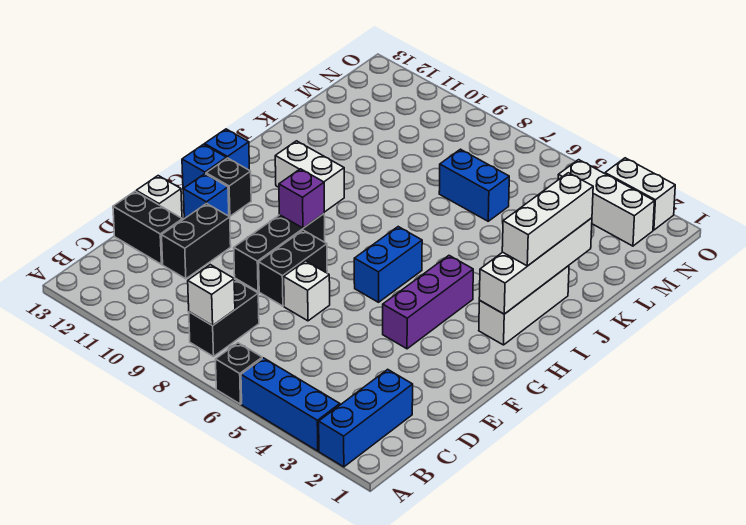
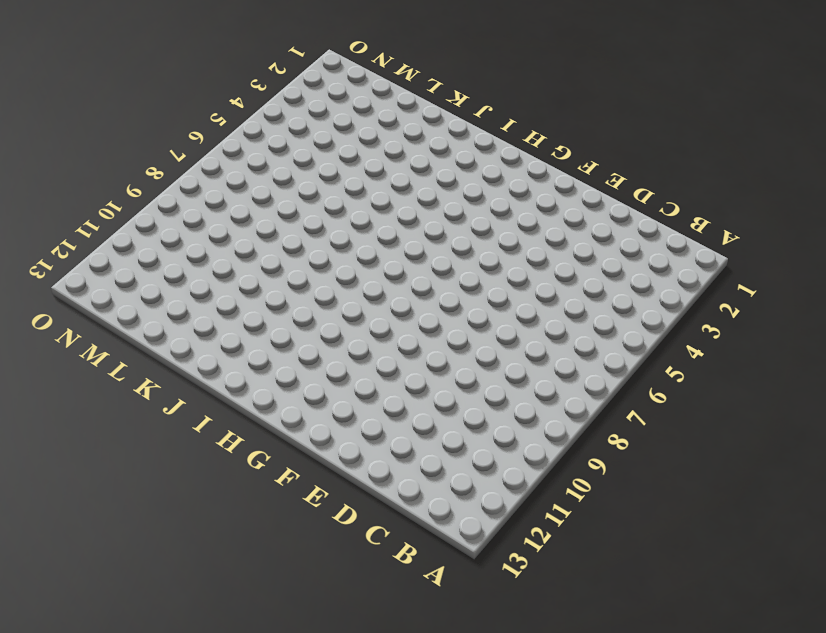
none -> blue 1x3 brick [319,369,413,467]
none -> blue 1x3 brick [241,358,340,451]
none -> black 1x1 brick [216,343,262,404]

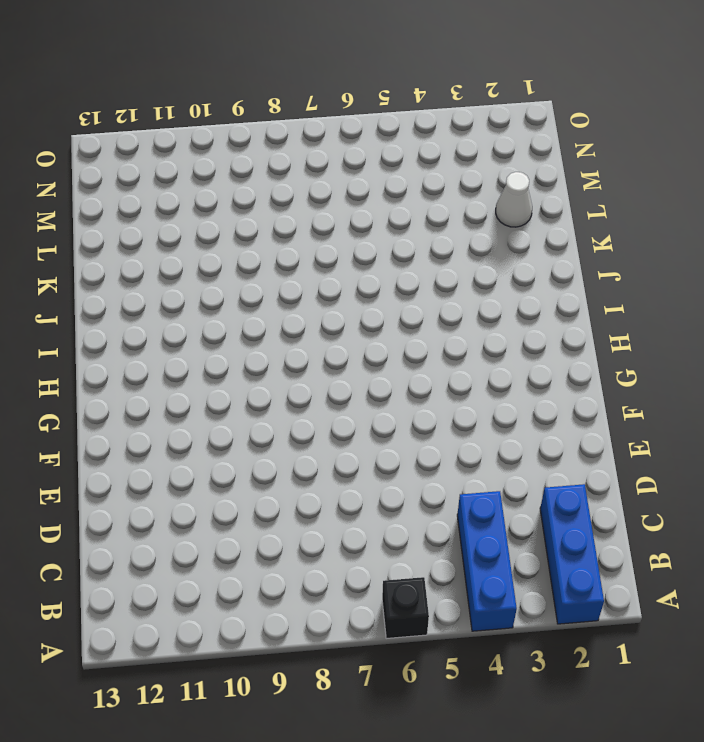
blue 1x3 brick [457,491,517,631] -> blue 1x3 brick turned to [241,358,340,451]
white 1x1 cone [496,172,532,227] -> none
none -> black 1x2 brick [189,279,259,356]
none -> black 1x2 brick [162,203,231,279]
none -> black 1x2 brick [113,191,182,264]

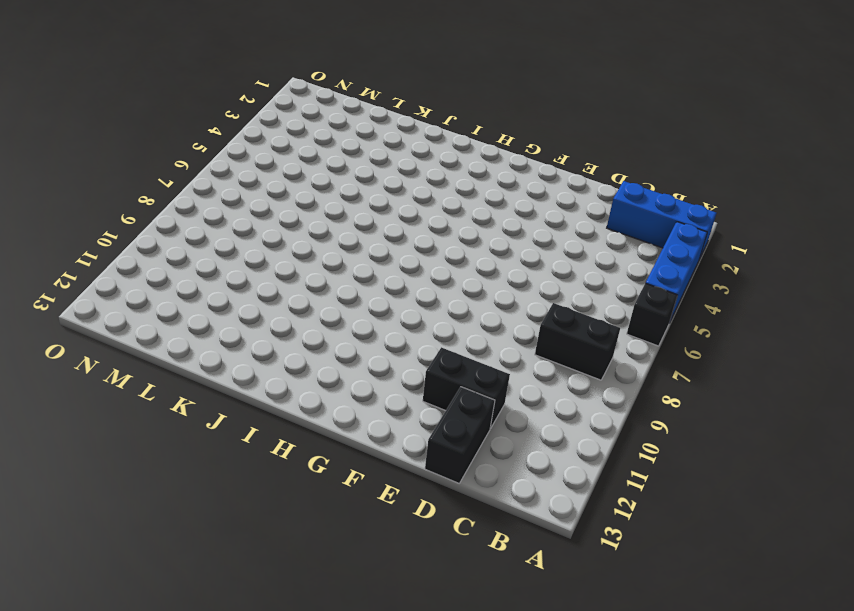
none -> white 1x1 brick [284,261,330,321]
none -> black 1x2 brick [259,230,327,306]
none -> black 1x3 brick [234,214,325,291]

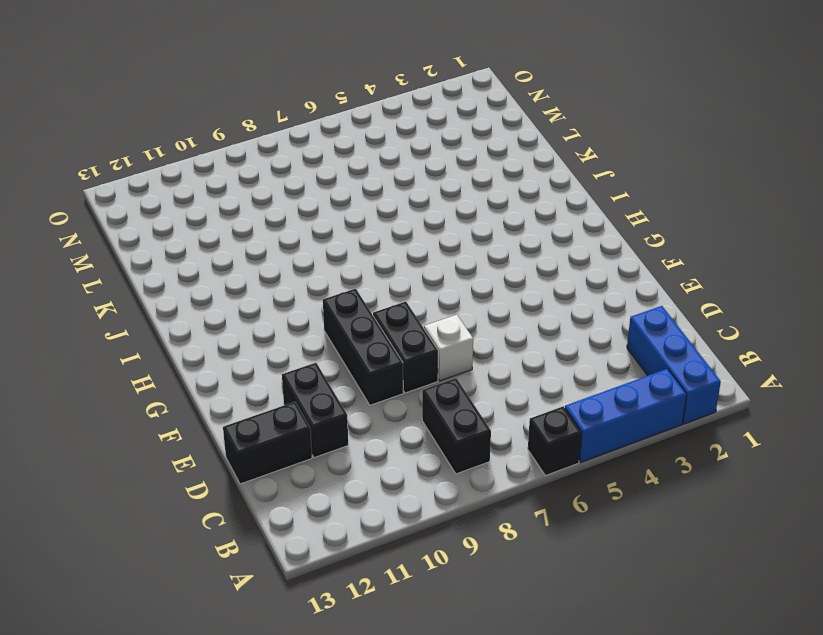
none -> white 1x1 brick [136,176,182,218]
none -> purple 1x3 brick [383,256,473,349]
none -> blue 1x1 brick [183,174,229,219]

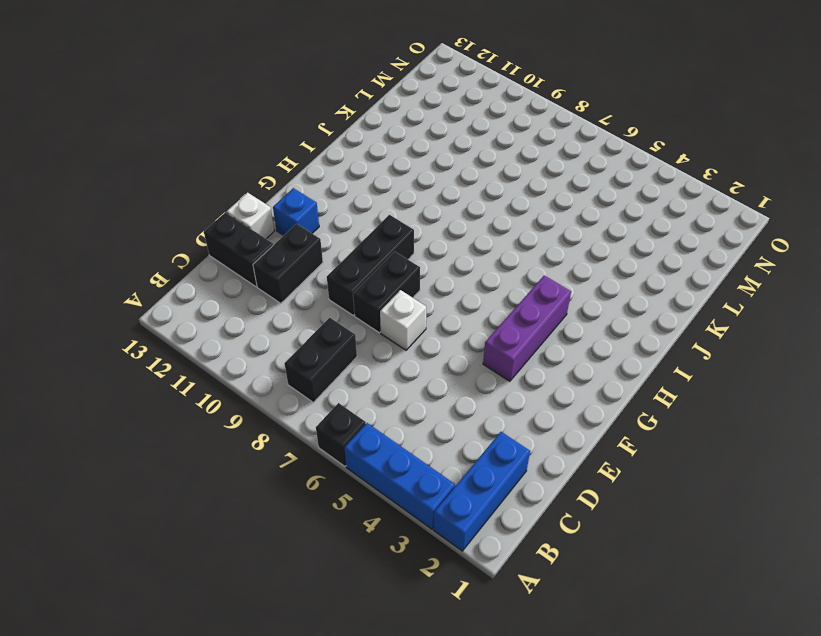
none -> blue 1x2 brick [354,227,422,302]
none -> black 1x1 brick [206,158,251,216]
none -> blue 1x1 brick [182,144,226,189]

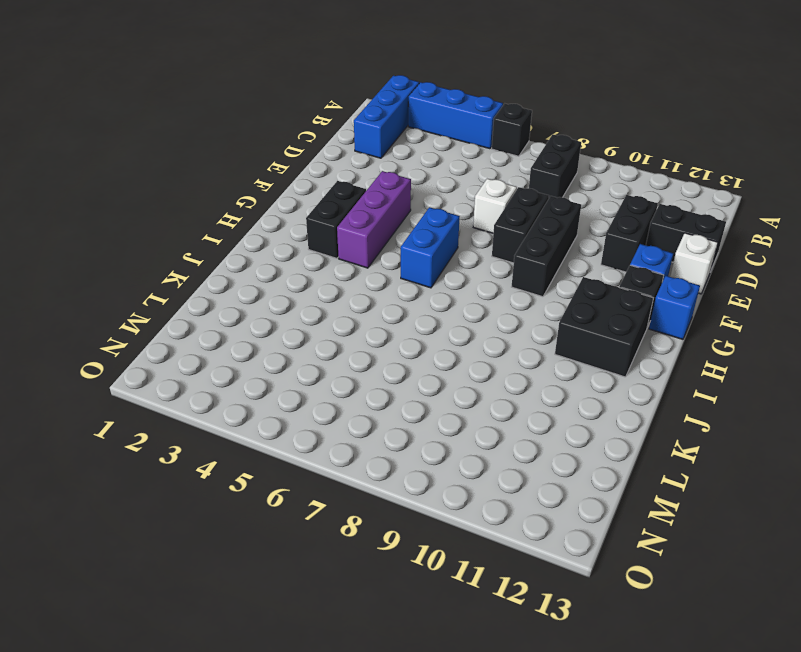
black 1x2 brick [306,181,366,258] -> none
black 2x2 brick [555,277,653,377] -> white 1x2 brick [275,141,344,212]
none -> white 1x3 brick [479,266,569,345]
none -> blue 1x1 brick [205,129,249,170]
none -> blue 1x2 brick [439,149,509,221]

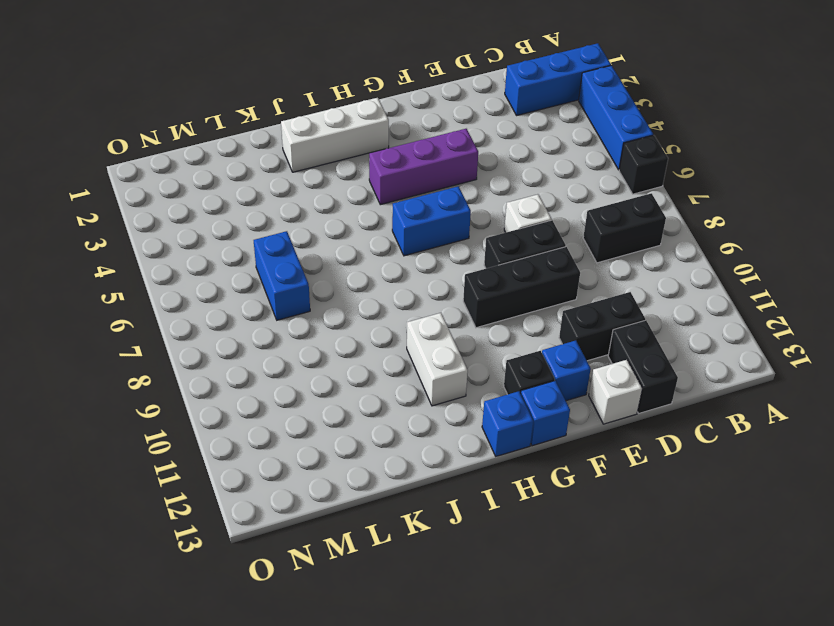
none -> white 1x3 brick [558,160,654,246]
none -> white 1x2 brick [605,158,675,230]
none -> white 1x1 brick [188,265,235,326]

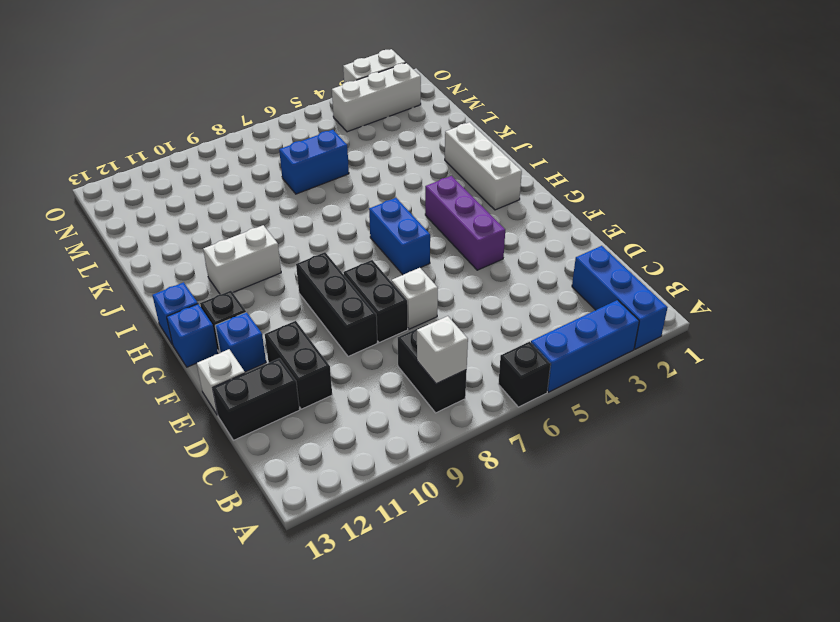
none -> purple 1x1 brick [279,169,324,228]
none -> white 1x4 brick [479,218,592,314]
none -> white 1x3 brick [502,173,593,266]

